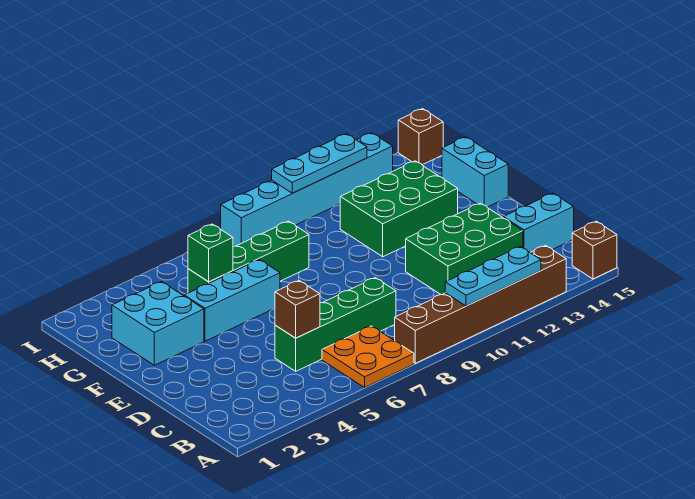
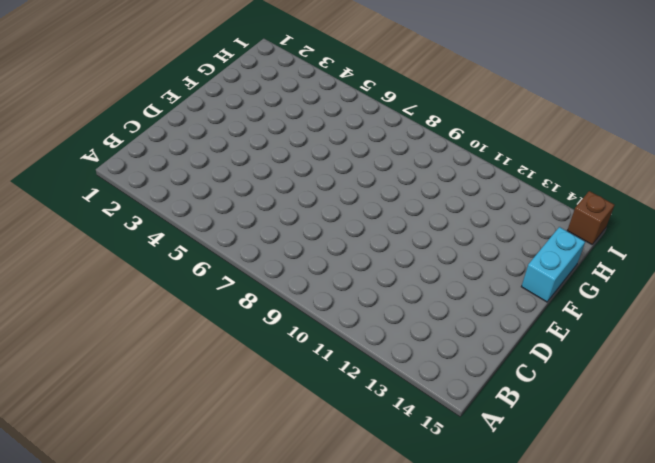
none -> orange 2x2 plate [322,326,414,387]
none -> brown 1x6 brick [395,246,566,363]
none -> brown 1x1 brick [572,221,617,279]

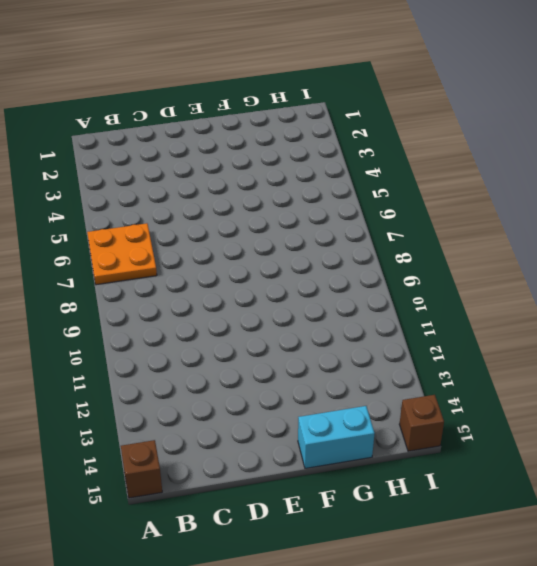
none -> brown 1x6 brick [395,246,566,363]
none -> green 1x4 brick [275,278,396,371]
none -> green 2x3 brick [406,203,523,295]

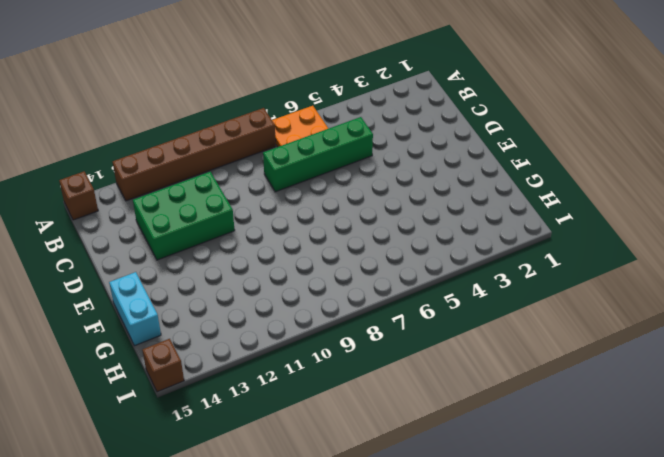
none -> cyan 1x2 brick [503,193,574,253]
none -> cyan 2x2 brick [112,282,204,365]
none -> cyan 1x3 brick [184,259,280,341]

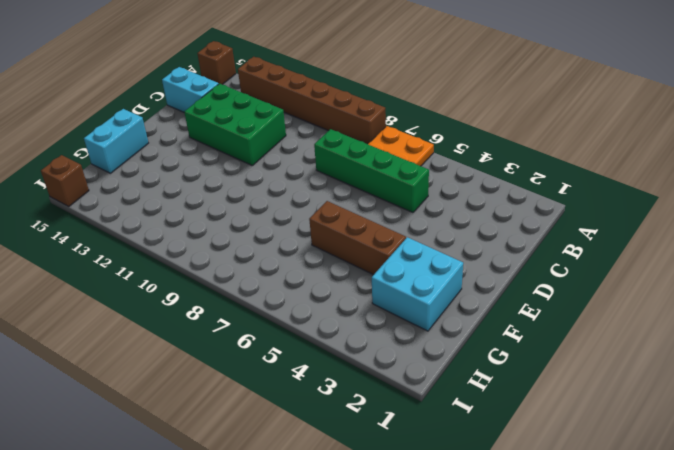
brown 1x3 brick [309,201,406,275] -> cyan 1x3 brick [184,259,280,341]
none -> green 2x3 brick [340,161,458,257]
none -> green 1x4 brick [188,221,309,293]
none -> cyan 1x6 brick [221,133,393,246]

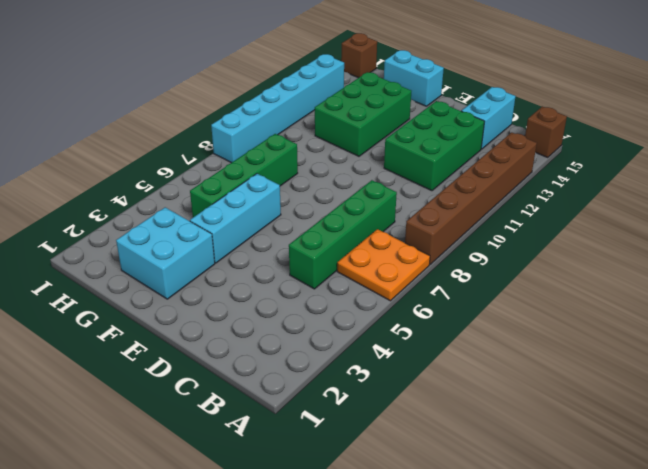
none -> cyan 1x3 plate [445,246,541,306]
none -> brown 1x1 brick [275,281,320,338]
none -> green 1x1 brick [188,224,233,282]

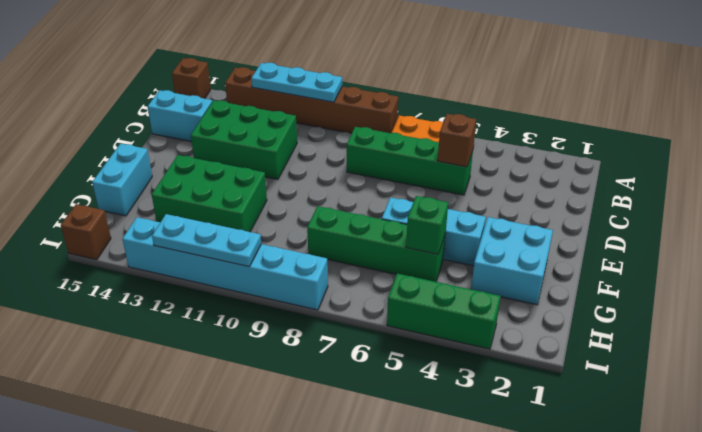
green 1x3 brick [387,274,501,349] -> none

